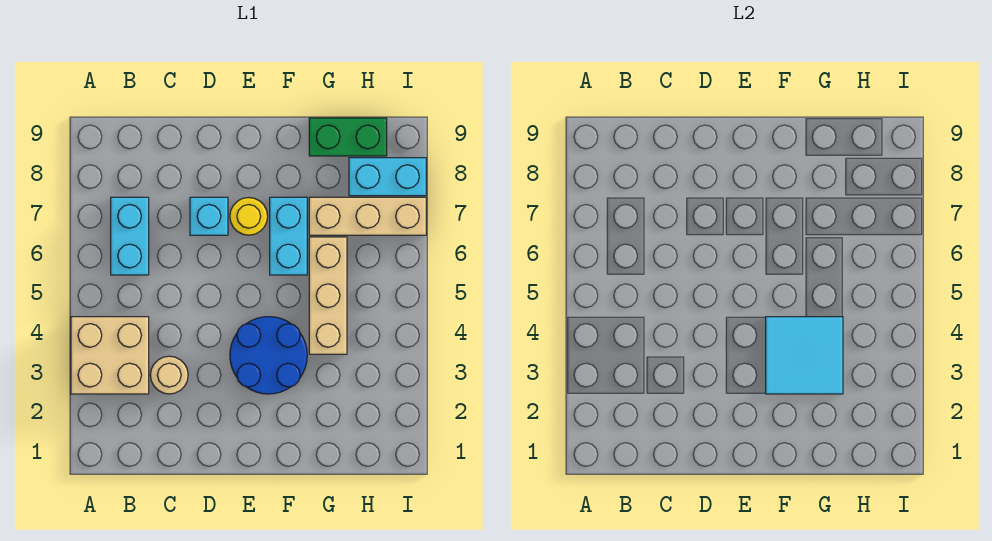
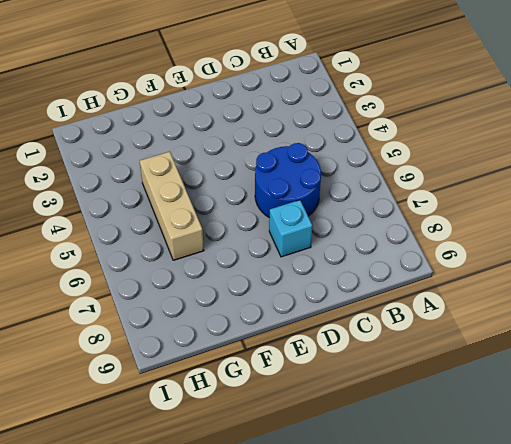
blue 2x2 round brick [255,143,321,218] -> blue 2x2 round brick moved to [230,317,307,394]
none -> tan 2x2 brick [71,317,149,394]
none -> cyan 1x2 brick [111,197,149,275]
none -> tan 1x1 round brick [150,356,188,394]

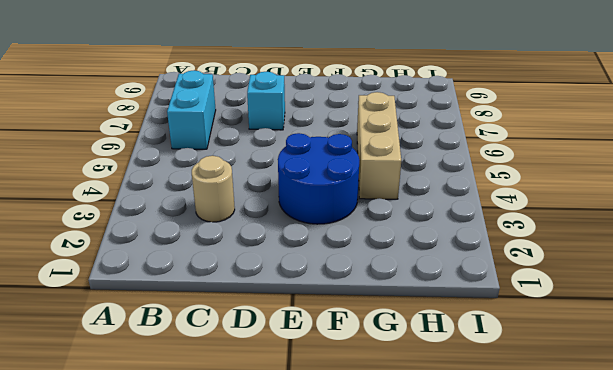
none -> tan 2x2 brick [71,317,149,394]
none -> yellow 1x1 round brick [230,197,268,235]
none -> cyan 1x2 brick [270,197,307,275]

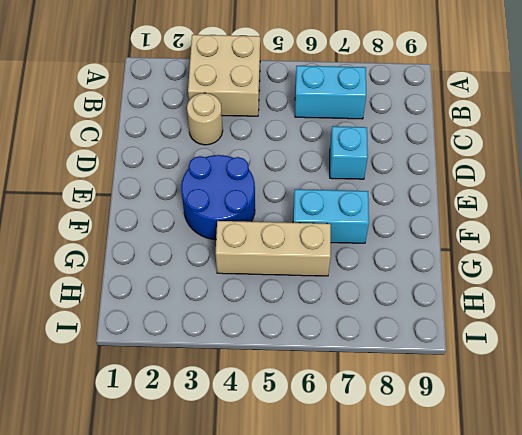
none -> yellow 1x1 round brick [230,197,268,235]
none -> tan 1x3 brick [309,197,426,235]
none -> green 1x2 brick [309,118,387,156]

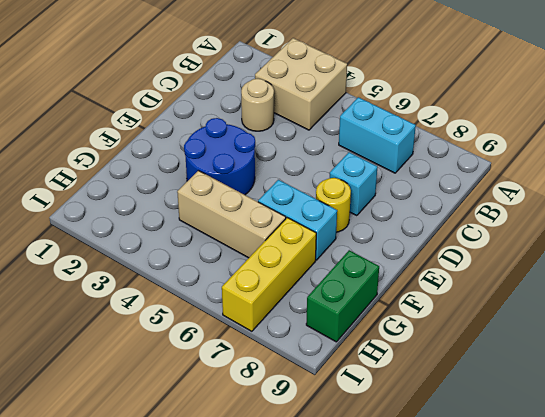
yellow 1x3 brick [222,218,316,331] -> tan 1x3 brick [309,197,426,235]
none -> cyan 1x2 brick [349,158,426,196]
none -> cyan 2x2 tile [766,317,843,394]

